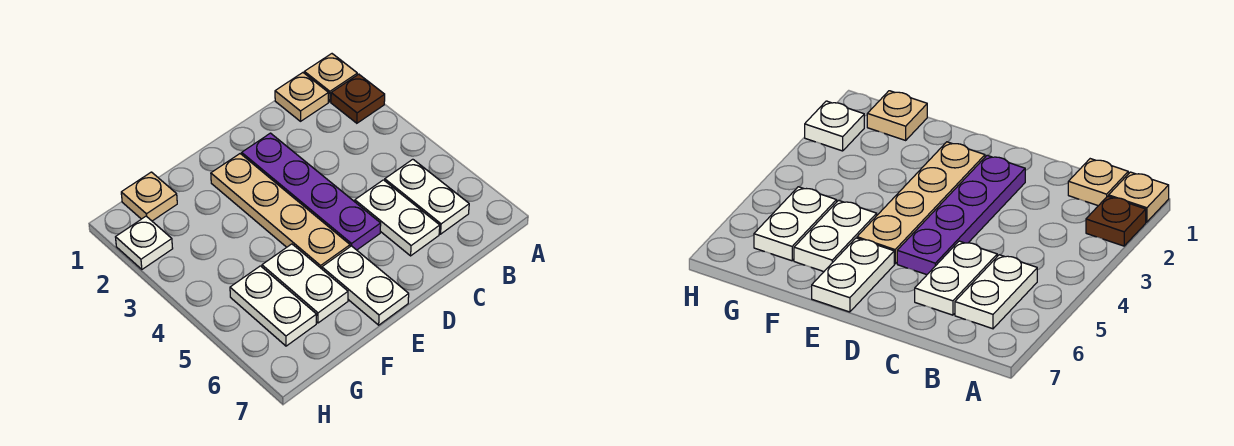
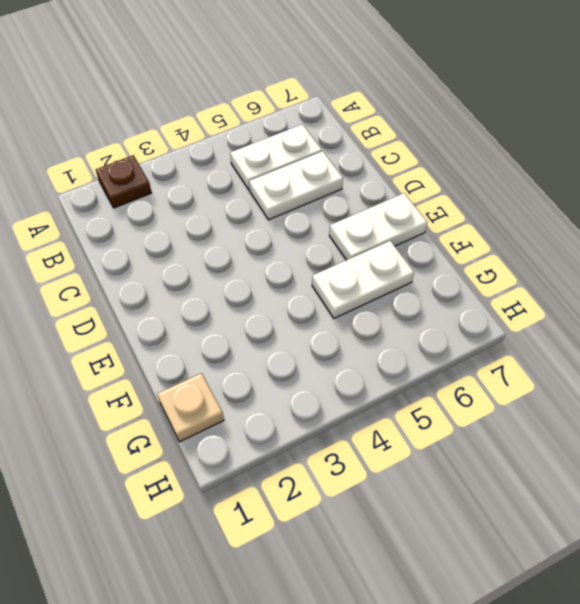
none -> tan 1x1 plate [304,54,357,102]
none -> tan 1x1 plate [275,73,329,121]
none -> purple 1x4 plate [242,133,381,250]

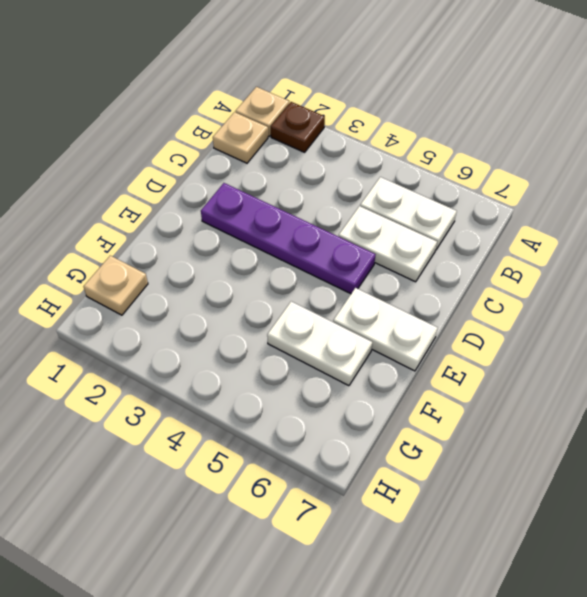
none -> tan 1x4 plate [211,154,350,269]
none -> white 1x2 plate [230,266,317,346]
none -> white 1x1 plate [116,216,173,269]

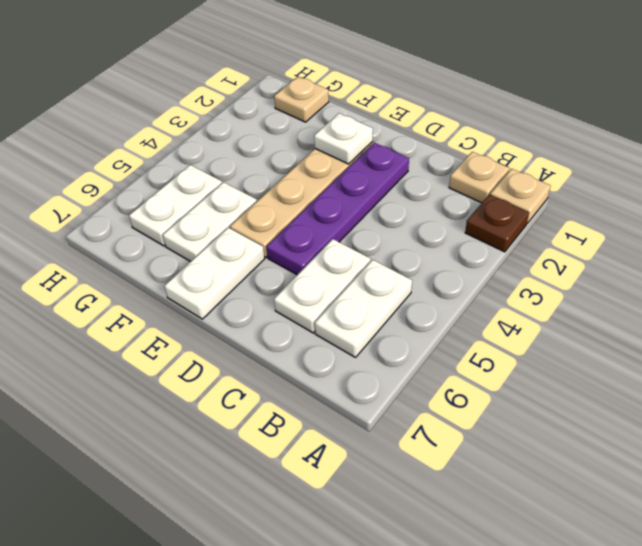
white 1x1 plate [314,113,373,164] -> white 1x1 plate moved to [116,216,173,269]

